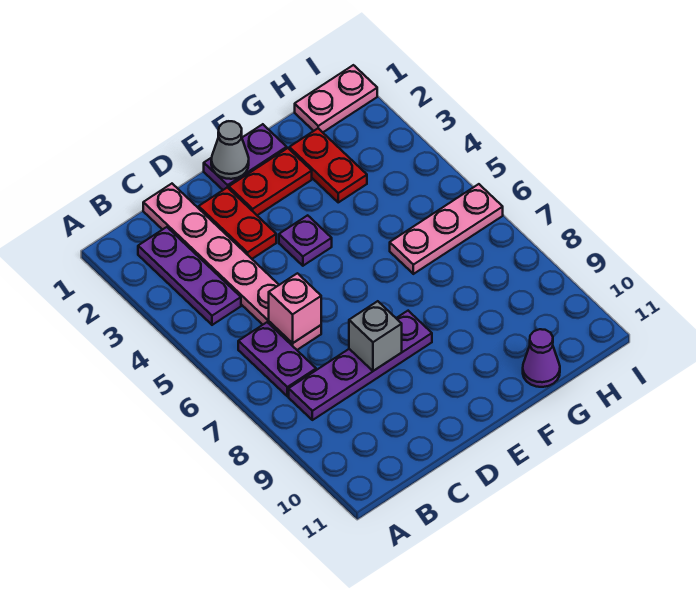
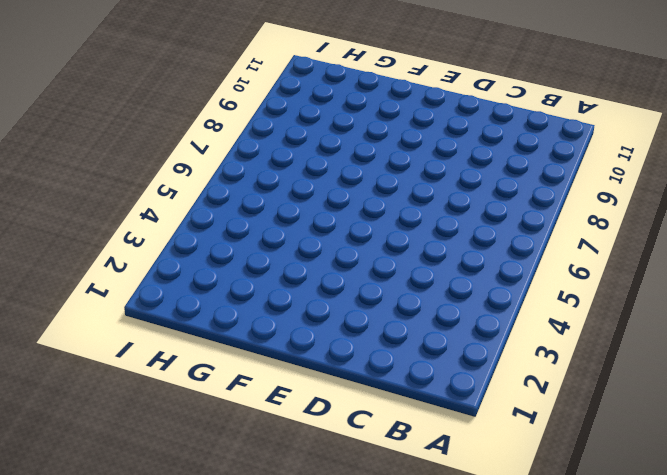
none -> purple 1x3 plate [138,227,241,325]
none -> purple 1x2 plate [238,322,316,396]
none -> purple 1x4 plate [289,311,432,420]

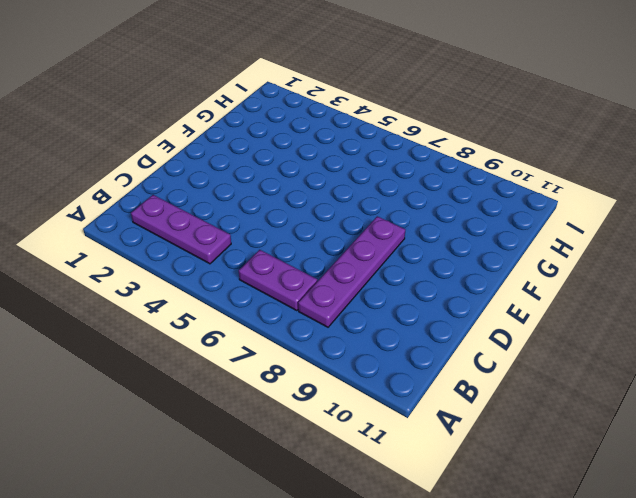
none -> pink 1x6 plate [143,184,321,350]
none -> red 1x2 plate [199,187,276,259]
none -> purple 1x2 plate [204,124,287,190]

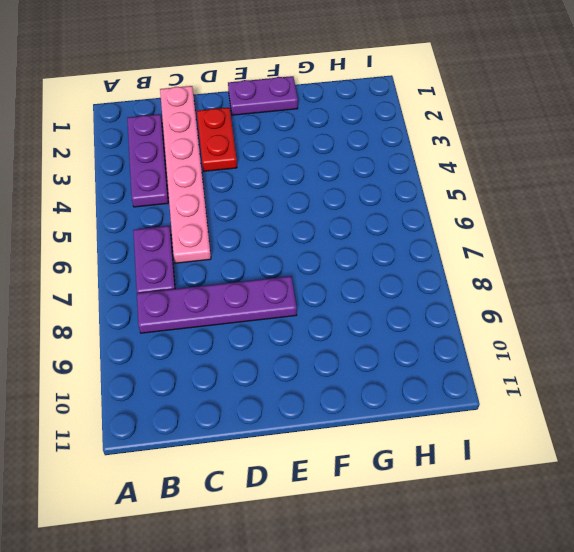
none -> red 1x2 plate [229,148,312,215]
none -> purple 1x1 plate [279,215,332,266]
none -> red 1x2 plate [289,129,367,202]

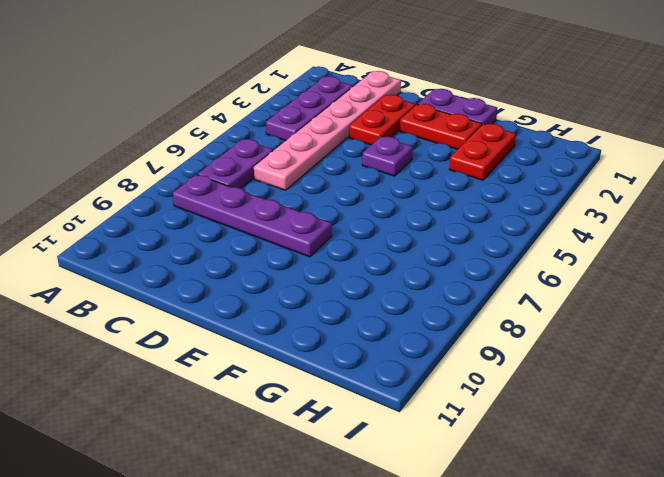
none -> pink 1x3 plate [390,184,503,274]
none -> purple 1x1 cone [523,329,560,387]
none -> pink 1x2 plate [295,65,377,132]

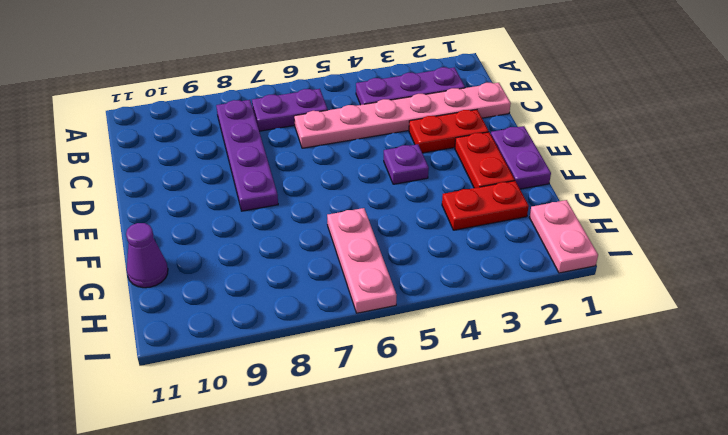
none -> pink 1x1 brick [269,273,321,343]
none -> grey 1x1 brick [349,301,402,371]
none -> grey 1x1 cone [211,121,249,179]

